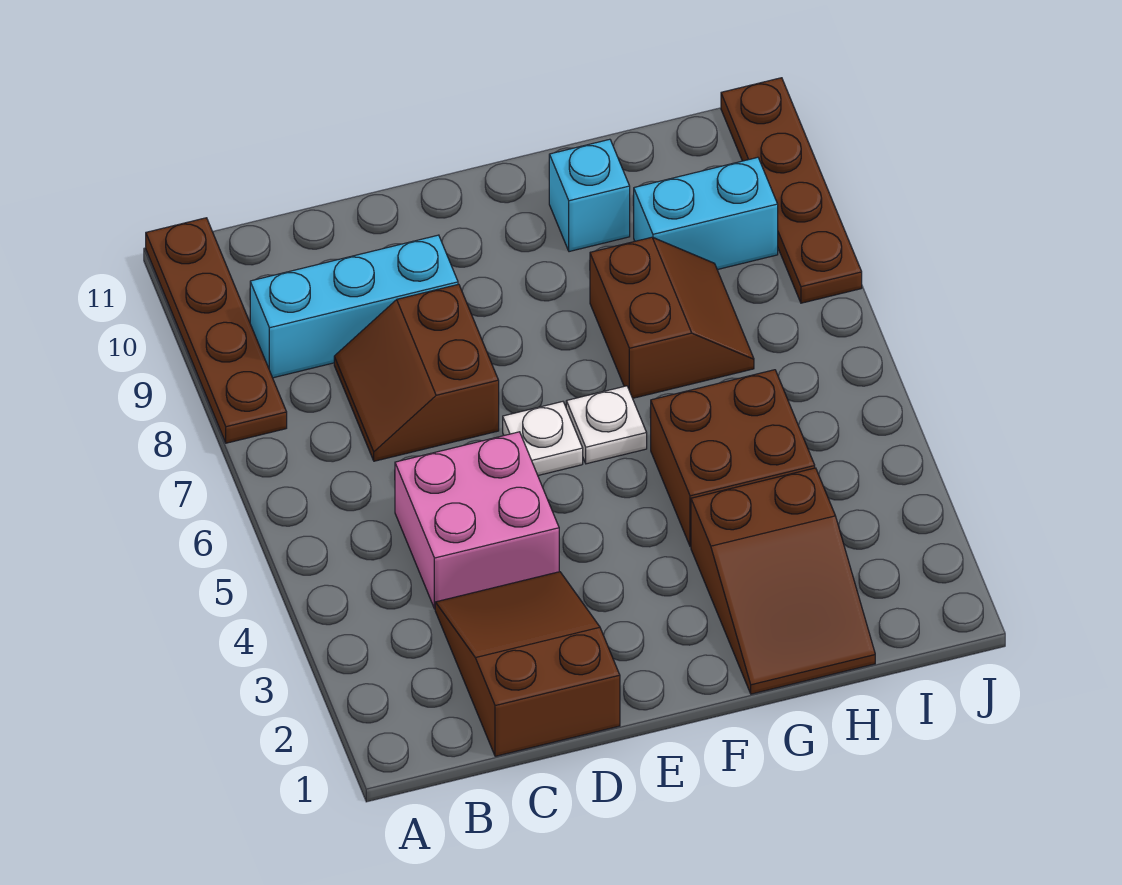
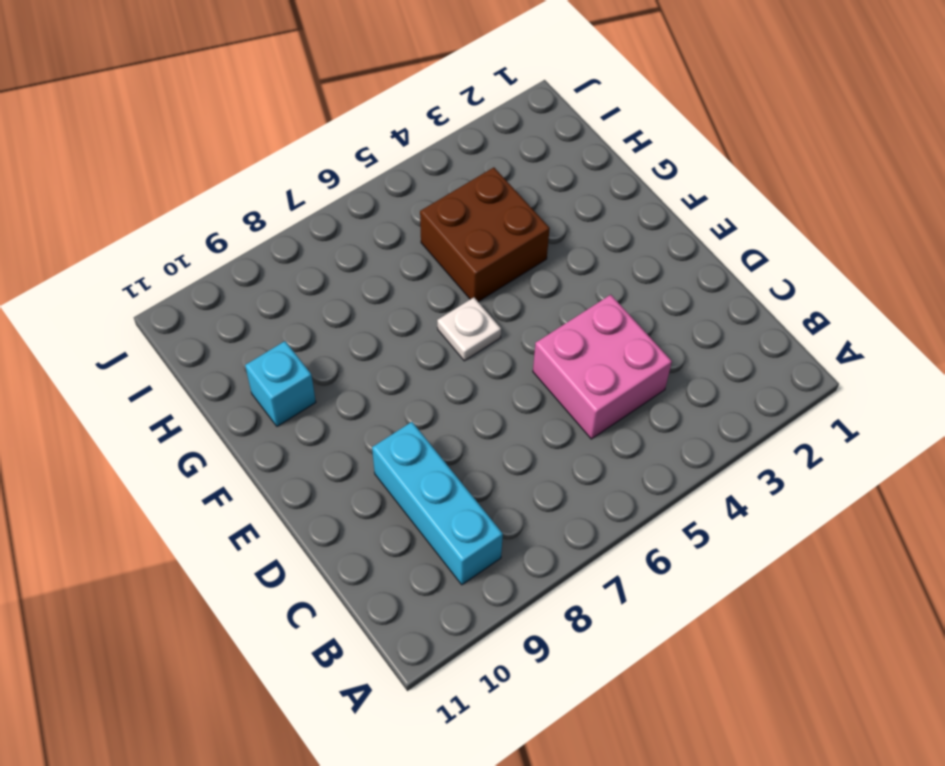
none -> brown 1x4 plate [146,218,287,443]
none -> brown 2x3 slope [435,572,620,756]
none -> brown 2x2 slope [334,284,499,461]

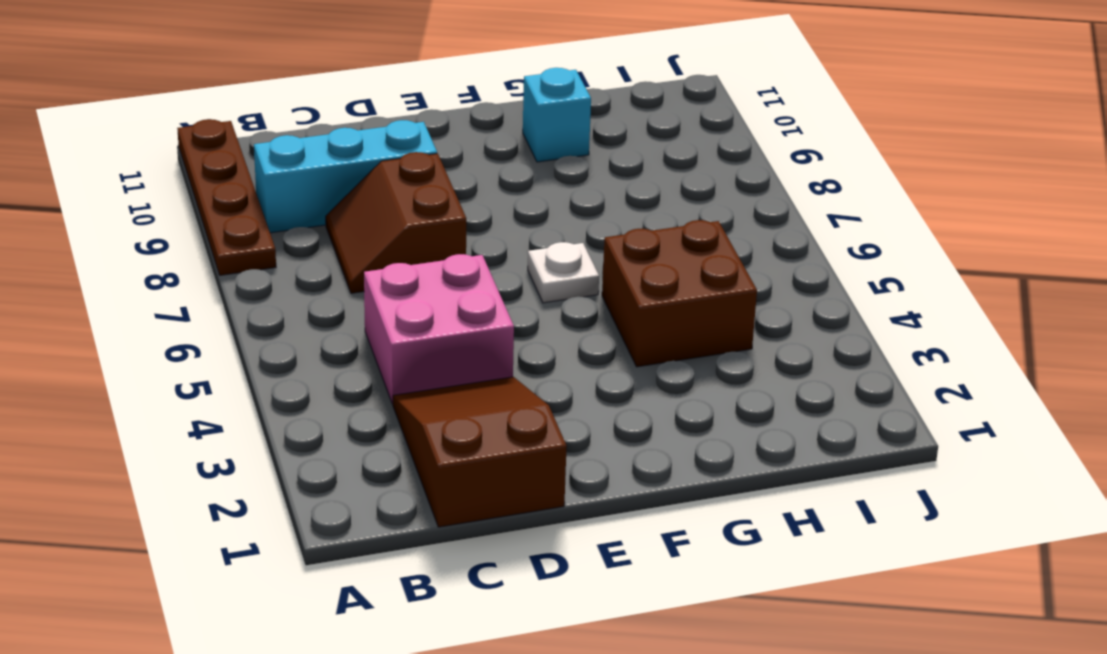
none -> white 1x1 plate [503,402,583,475]
none -> brown 2x3 slope [691,468,875,694]
none -> brown 2x2 slope [590,237,754,398]

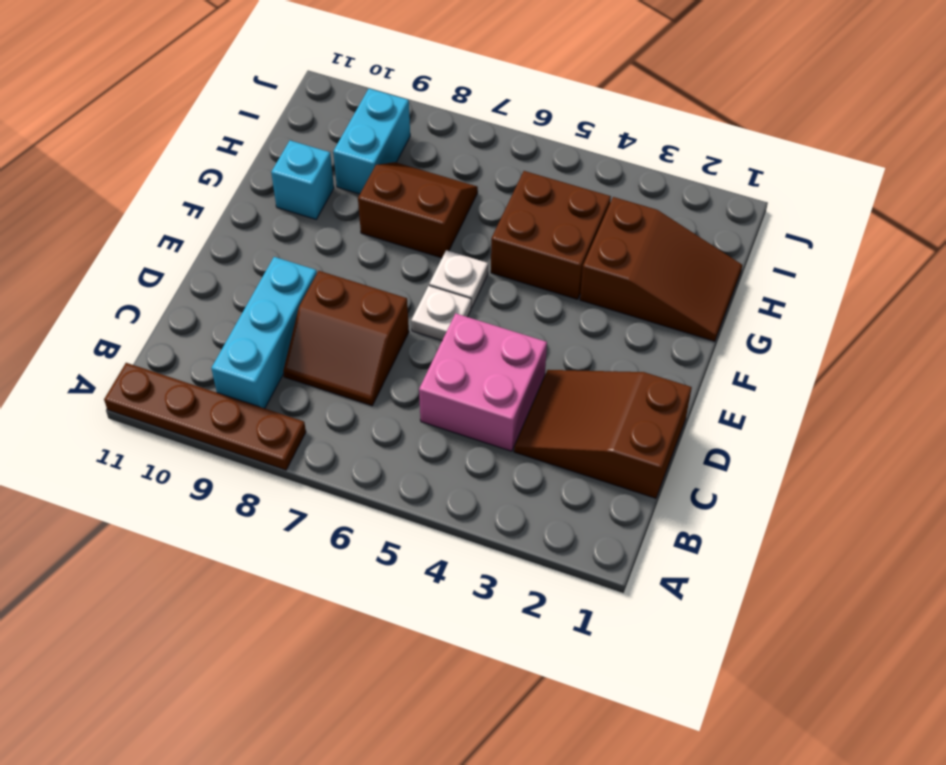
none -> brown 1x4 plate [721,78,862,303]

